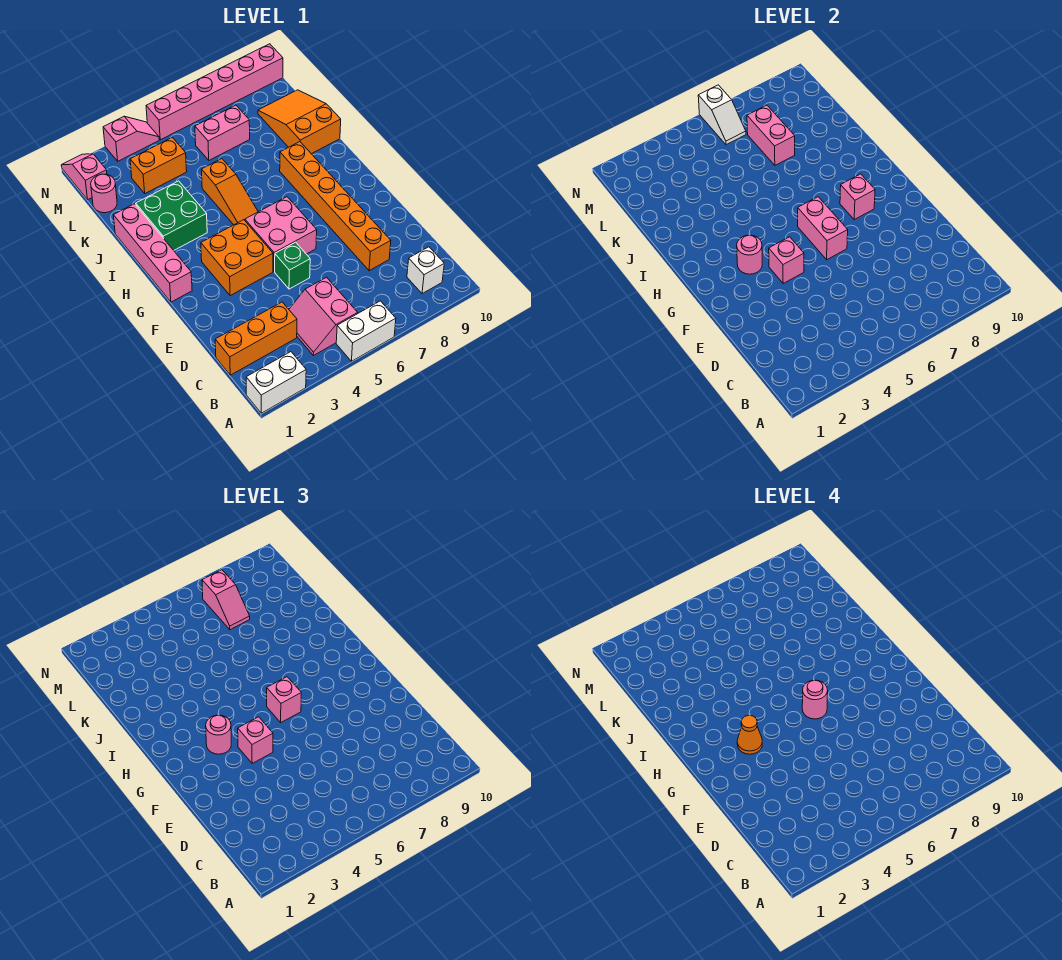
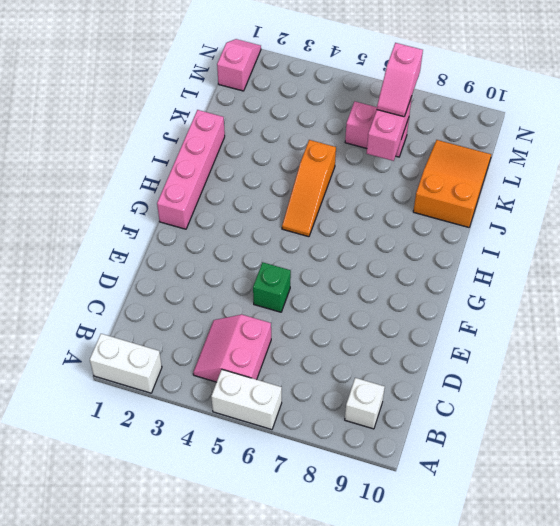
none -> orange 1x3 brick [215,302,297,375]
none -> orange 1x6 brick [280,142,391,271]
none -> orange 2x2 brick [201,220,273,296]
none -> pink 2x2 brick [245,197,317,272]

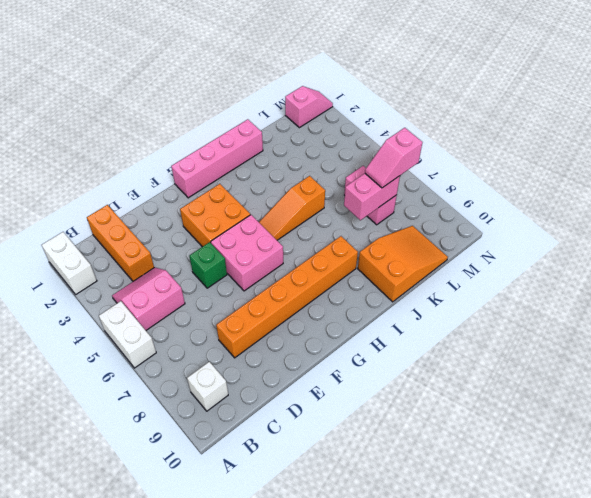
none -> green 2x2 brick [136,181,207,250]
none -> pink 1x1 round brick [91,174,117,213]
none -> orange 1x2 brick [130,137,187,193]
none -> pink 1x2 slope [103,116,159,161]

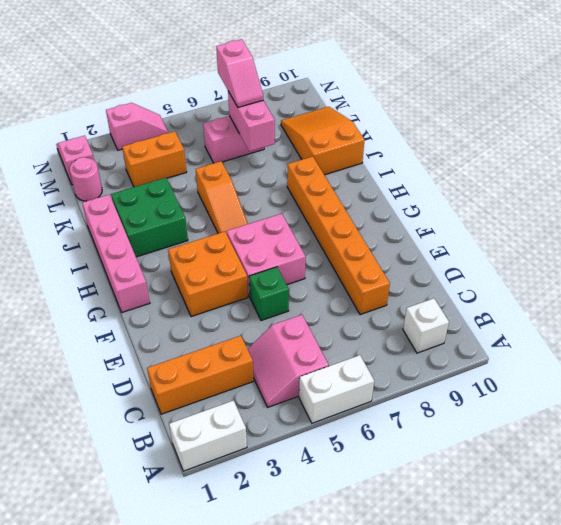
none -> pink 1x6 brick [146,44,283,140]
none -> pink 1x1 brick [769,237,804,283]
none -> pink 1x2 brick [798,197,848,260]
none -> pink 1x1 round brick [737,235,762,274]

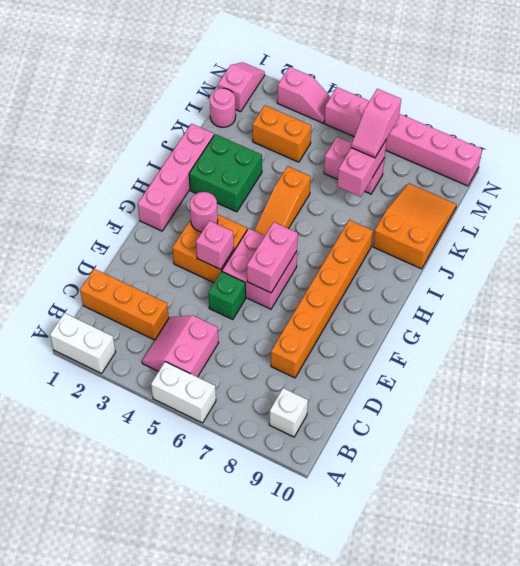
none -> pink 1x1 brick [840,174,875,220]
none -> white 1x2 slope [698,85,746,145]
none -> pink 1x1 brick [238,717,273,763]
none -> pink 1x1 round brick [206,715,231,754]

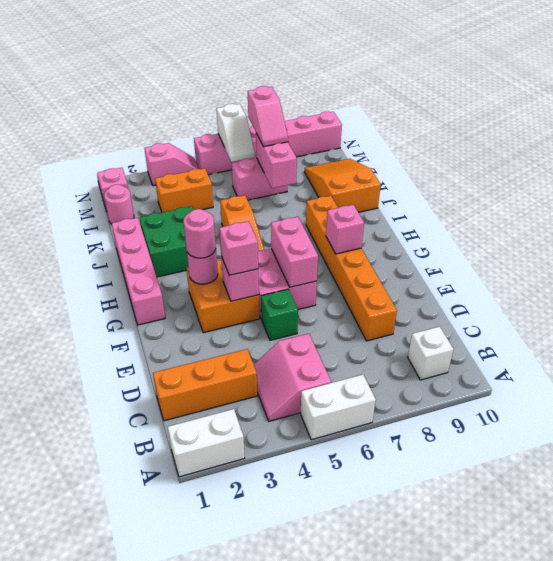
none -> pink 1x1 brick [267,677,301,722]
none -> orange 1x1 cone [737,715,762,754]
none -> pink 1x1 round brick [802,680,828,719]

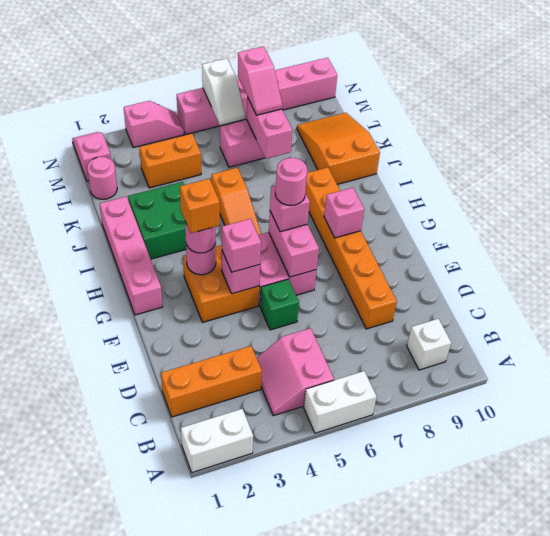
orange 1x1 brick [180,179,220,233] -> orange 1x1 cone [737,715,762,754]

